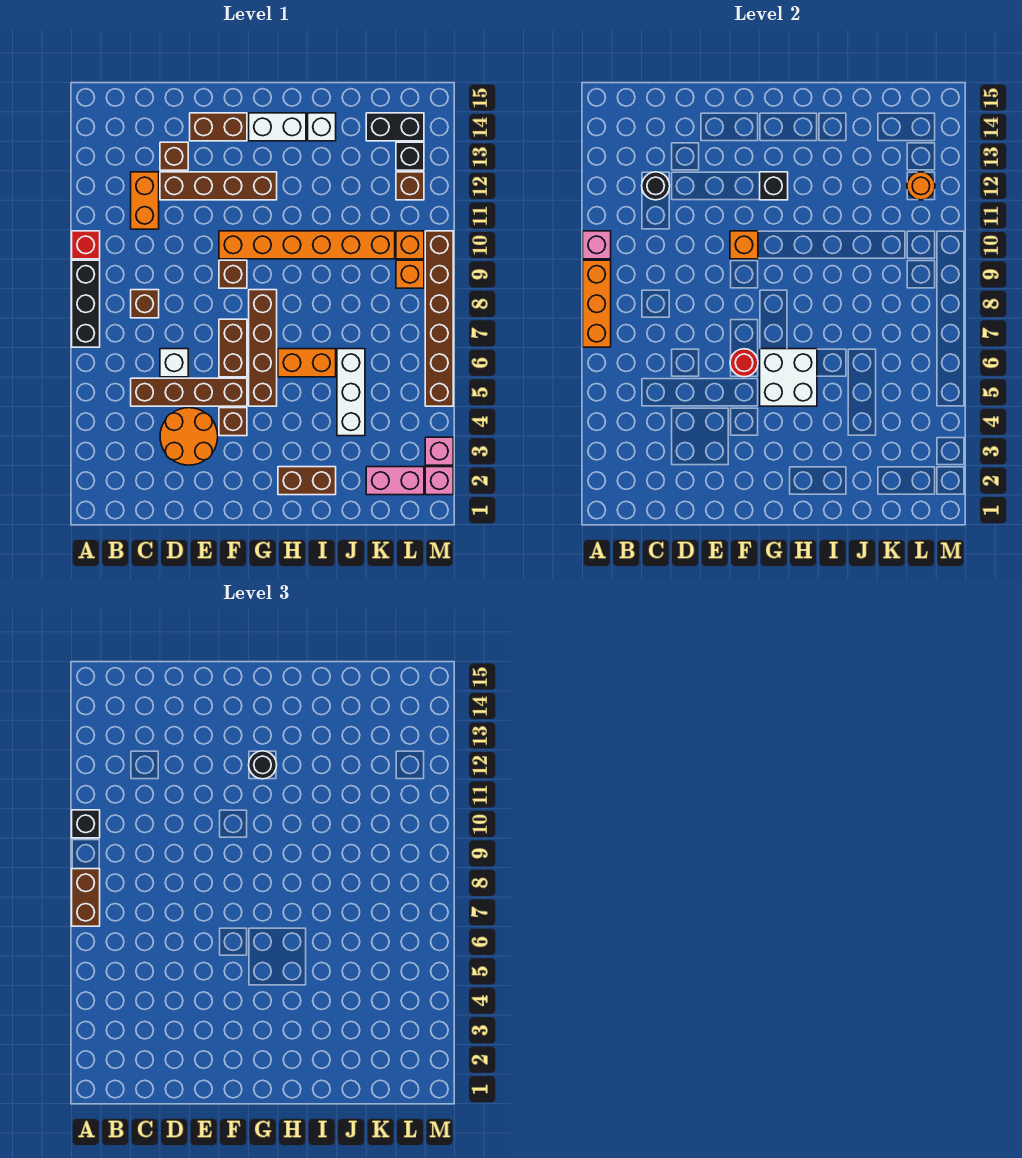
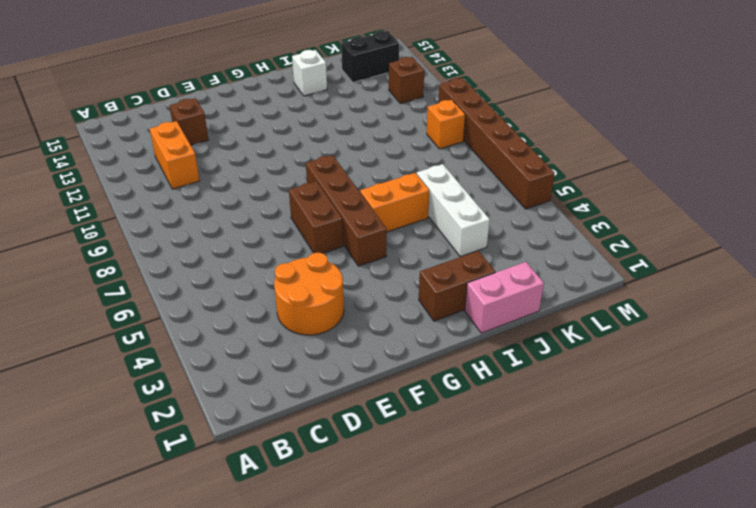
pink 1x2 brick [465,262,544,333] -> pink 1x2 brick moved to [366,467,424,495]
none -> black 1x3 brick [72,260,100,347]
none -> red 1x1 brick [72,231,100,259]
none -> brown 1x4 brick [131,378,247,406]
none -> brown 1x1 brick [131,290,159,318]

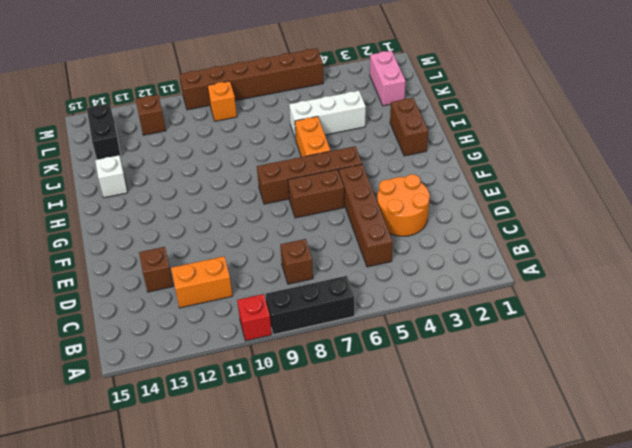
none -> white 1x1 brick [160,349,188,377]
none -> brown 1x4 brick [160,172,277,200]
none -> brown 1x2 brick [190,113,247,141]
none -> brown 1x1 brick [219,408,247,436]

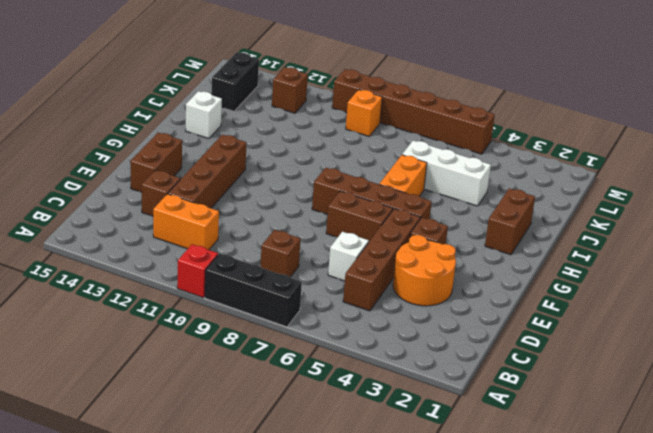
none -> brown 1x1 brick [219,260,247,288]
none -> orange 1x6 brick [219,231,395,259]
none -> white 1x2 brick [249,113,306,141]
none -> pink 1x2 brick [366,467,424,495]

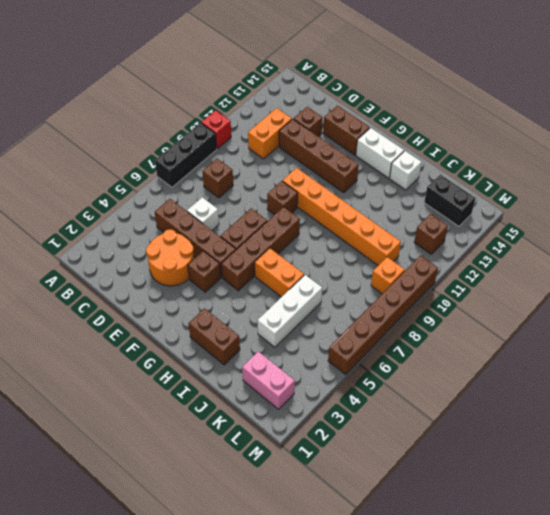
none -> orange 1x1 brick [396,231,424,259]
none -> black 1x1 brick [396,142,424,170]
none -> pink 1x1 brick [425,467,453,495]
none -> pink 1x1 brick [425,437,453,465]

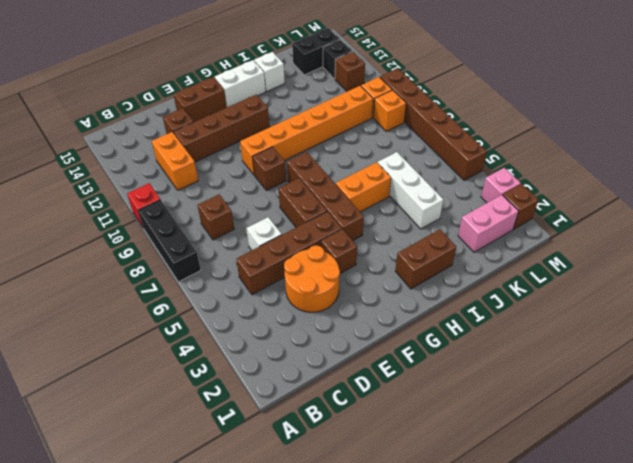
brown 1x1 brick [503,184,538,229] -> pink 1x1 brick [425,467,453,495]
none -> orange 1x3 brick [583,260,611,347]
none -> pink 1x1 brick [583,231,611,259]
none -> black 1x1 round brick [642,172,670,200]
none -> red 1x1 round brick [730,349,758,377]

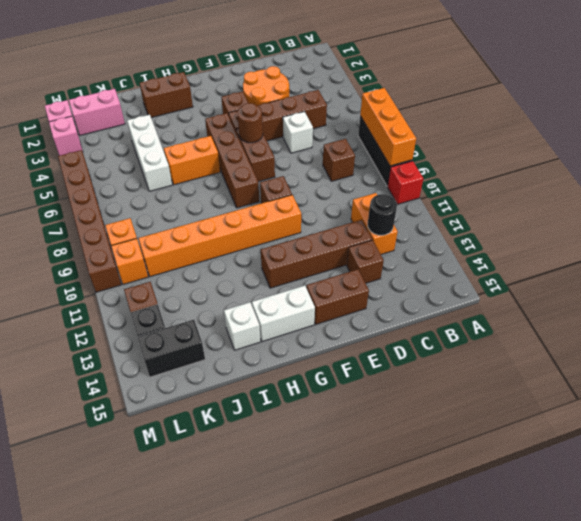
brown 1x1 round brick [237,103,263,143] -> red 1x1 round brick [730,349,758,377]
none -> pink 1x1 brick [583,231,611,259]
none -> orange 1x1 brick [730,231,758,259]
none -> white 2x2 brick [760,349,817,406]
none -> black 1x1 brick [760,172,788,200]

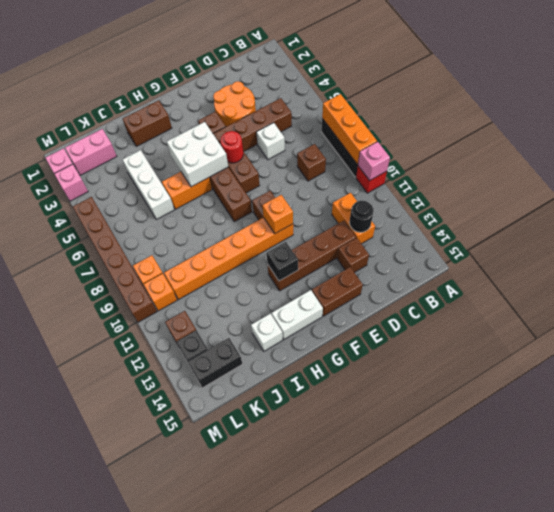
none -> orange 1x1 round brick [907,172,935,200]
none -> brown 1x2 brick [72,869,100,926]
none -> black 1x1 brick [72,810,100,838]
none -> black 1x1 round brick [249,751,277,779]

